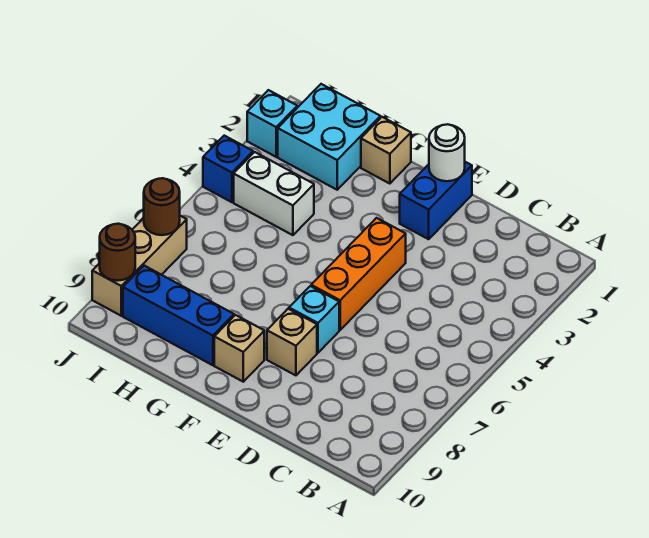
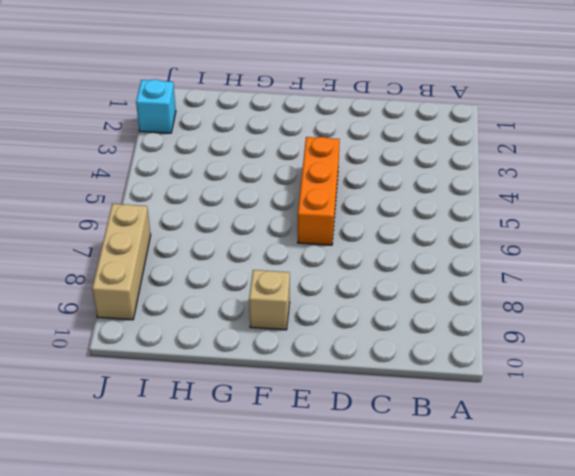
none -> blue 1x2 brick [400,162,472,239]
none -> cyan 1x1 brick [289,286,339,353]
none -> tan 1x1 brick [267,309,317,375]

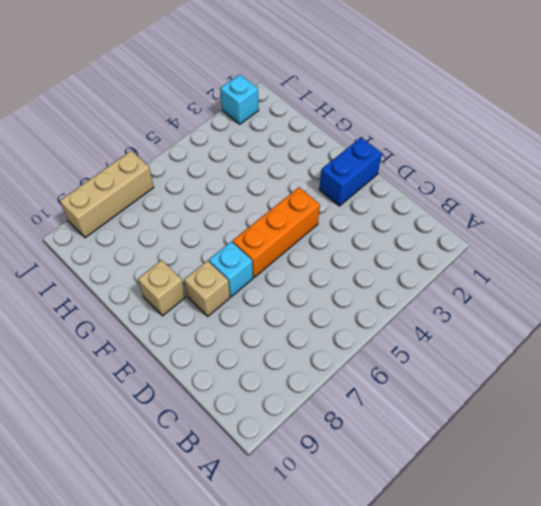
none -> tan 1x1 brick [361,117,411,184]
none -> blue 1x3 brick [123,266,234,365]
none -> cyan 2x2 brick [278,84,380,190]

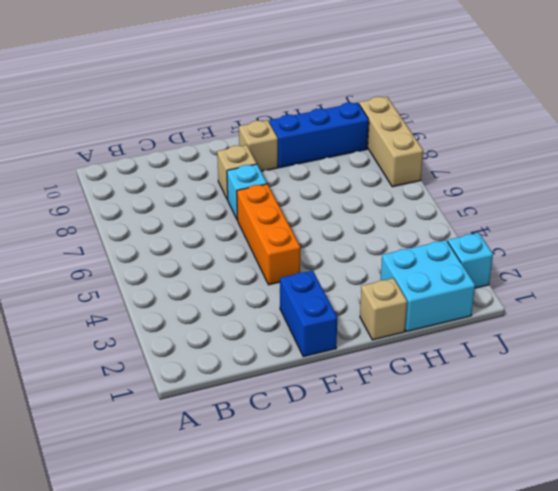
none -> white 1x2 brick [234,152,314,235]
none -> blue 1x1 brick [203,136,253,202]
none -> white 1x1 round brick [429,124,465,181]

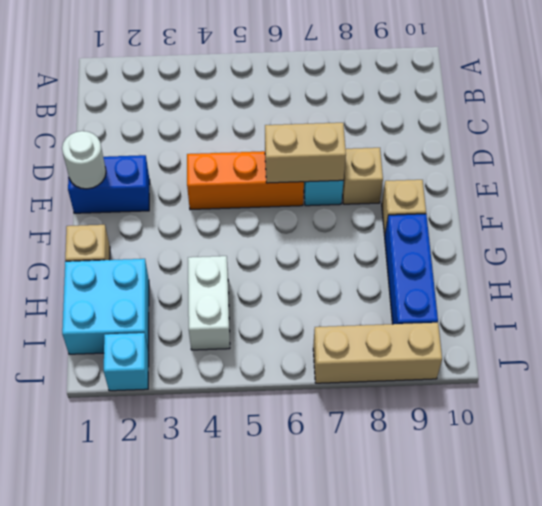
tan 1x2 brick [265,123,346,183] -> none
none -> blue 1x1 brick [203,136,253,202]
none -> brown 1x1 round brick [144,178,180,235]
none -> brown 1x1 round brick [100,224,135,281]

